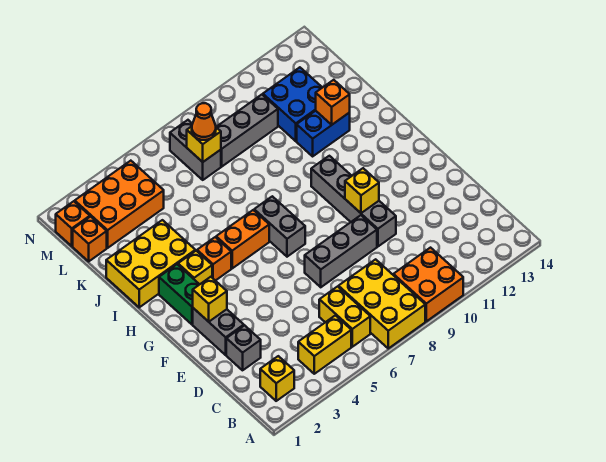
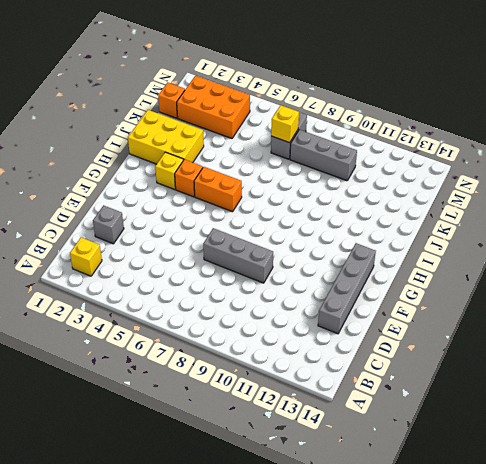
grey 1x4 brick [318,243,376,334] -> grey 1x4 brick moved to [311,156,396,246]
none -> yellow 2x3 brick [338,259,425,348]
none -> orange 2x2 brick [393,248,463,321]
none -> yellow 1x2 brick [298,315,351,374]

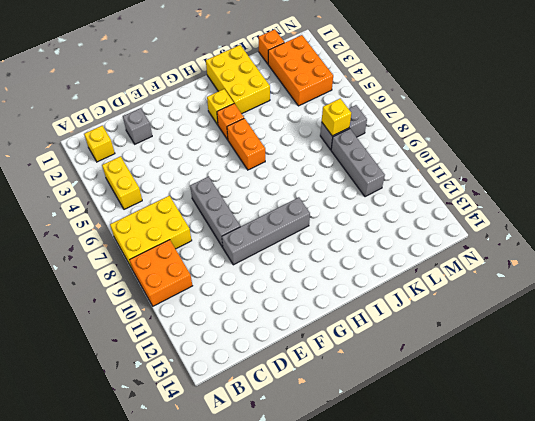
none -> yellow 1x2 brick [319,287,370,347]
none -> grey 1x2 brick [193,308,244,355]
none -> green 1x2 brick [159,264,200,324]

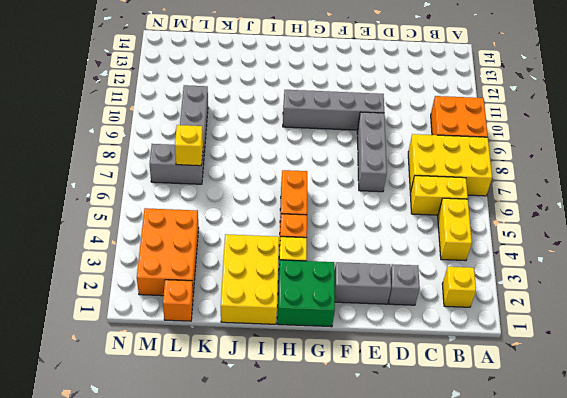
green 2x2 brick [277,260,335,327] -> green 1x2 brick [159,264,200,324]
none -> grey 1x2 brick [254,196,305,257]
none -> blue 1x2 brick [297,111,350,156]
none -> blue 2x2 brick [263,67,322,141]

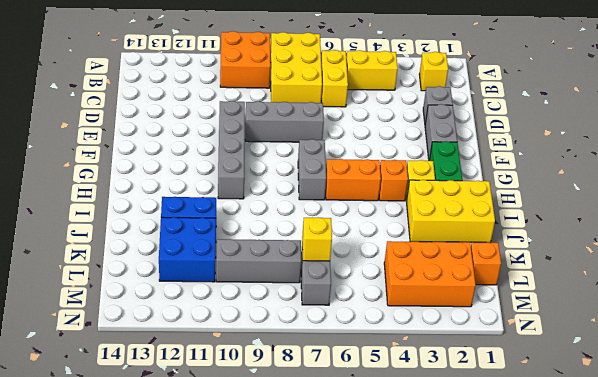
none -> orange 1x1 brick [56,201,90,246]
none -> yellow 1x1 brick [193,277,227,322]
none -> yellow 1x1 brick [345,168,379,213]

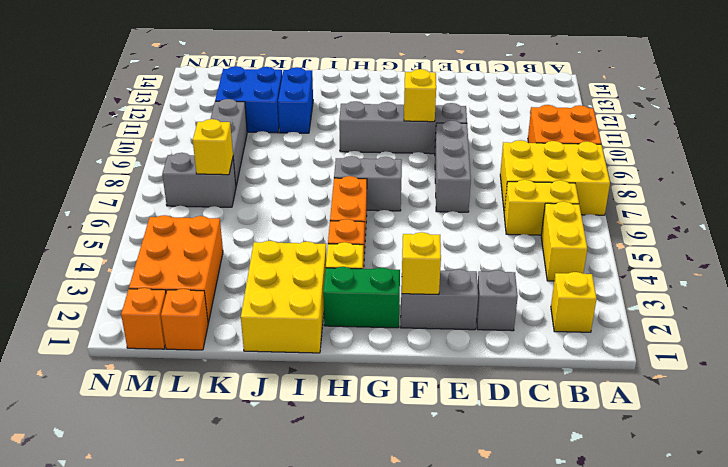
none -> orange 1x1 brick [316,80,350,125]
none -> orange 1x1 cone [192,103,216,140]

